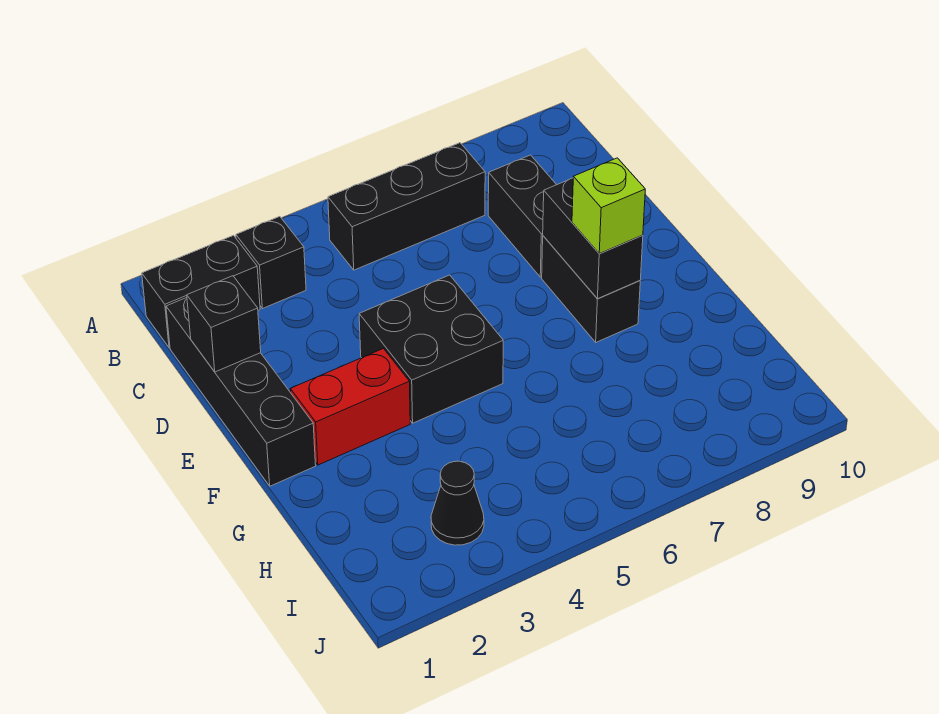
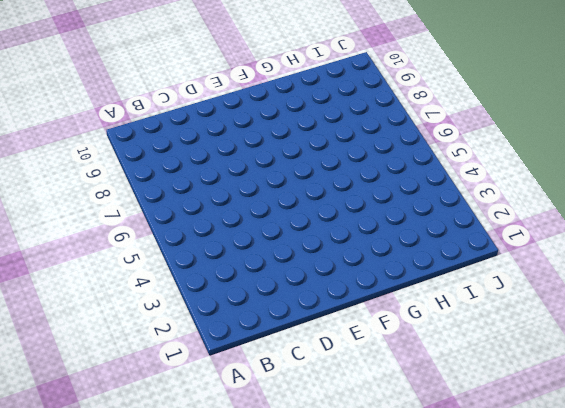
none -> black 1x2 brick [142,235,260,348]
none -> black 1x1 brick [236,217,306,309]
none -> black 1x3 brick [328,143,485,270]

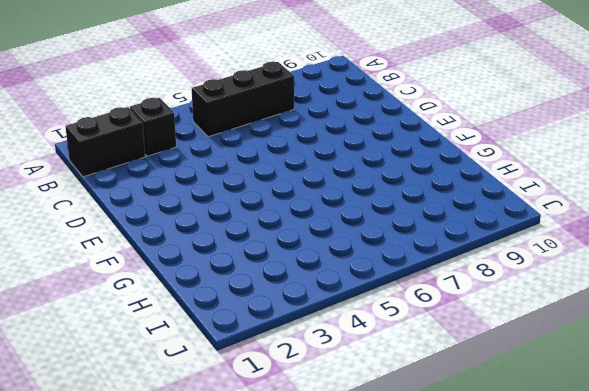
none -> black 1x4 brick [166,298,316,486]
none -> black 1x2 brick [488,155,556,277]
none -> black 2x2 brick [359,275,503,423]

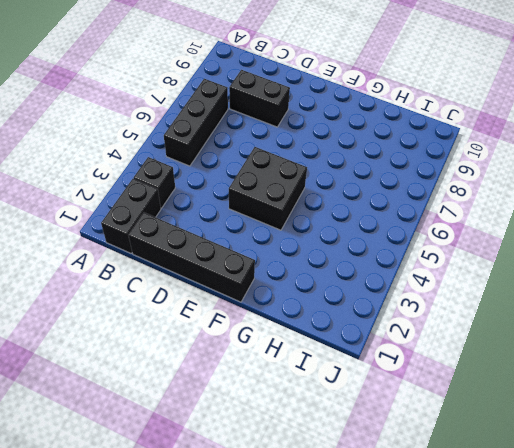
none -> black 1x2 brick [542,236,640,342]
none -> red 1x2 brick [290,349,410,465]
none -> black 1x1 cone [431,461,484,545]

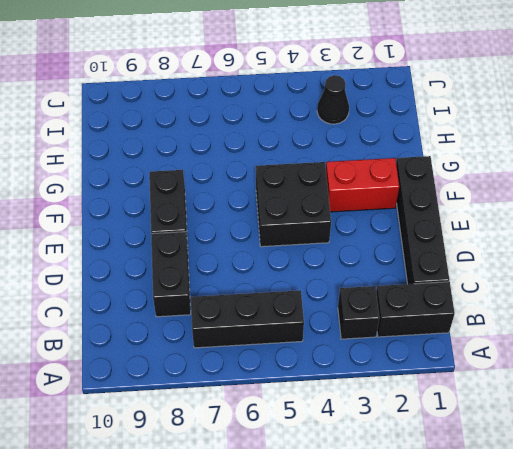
none -> black 1x1 brick [187,276,261,372]
none -> black 1x2 brick [543,178,643,299]
none -> lime 1x1 brick [572,158,645,254]

